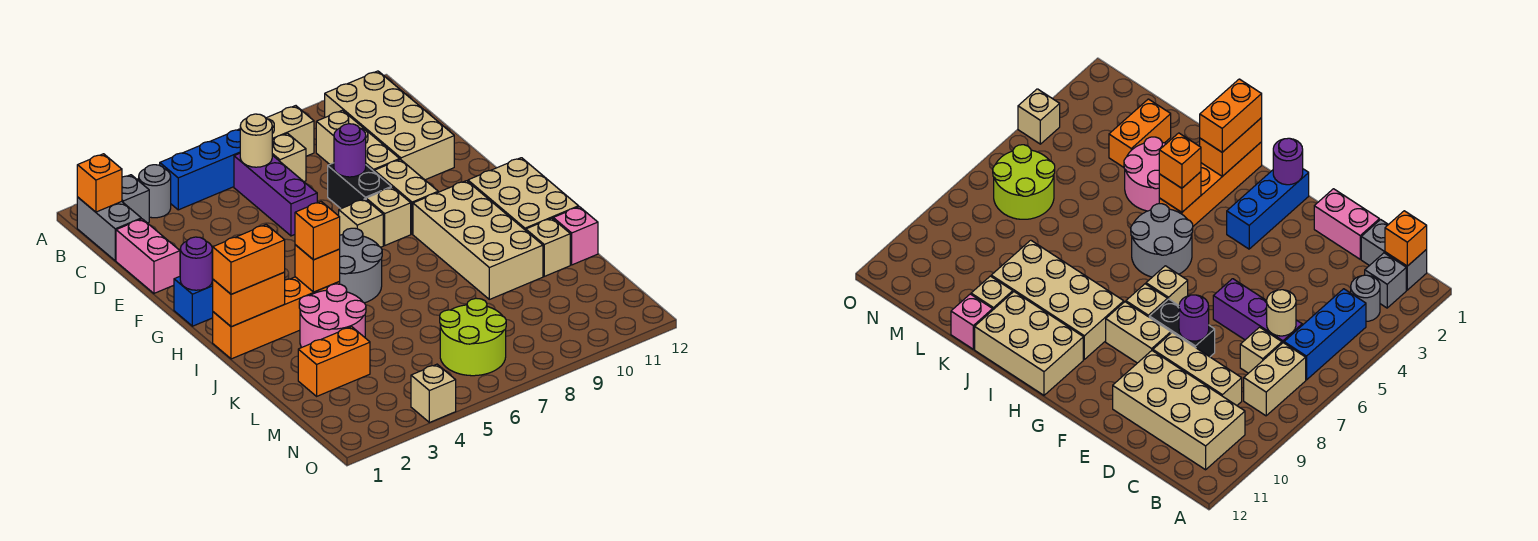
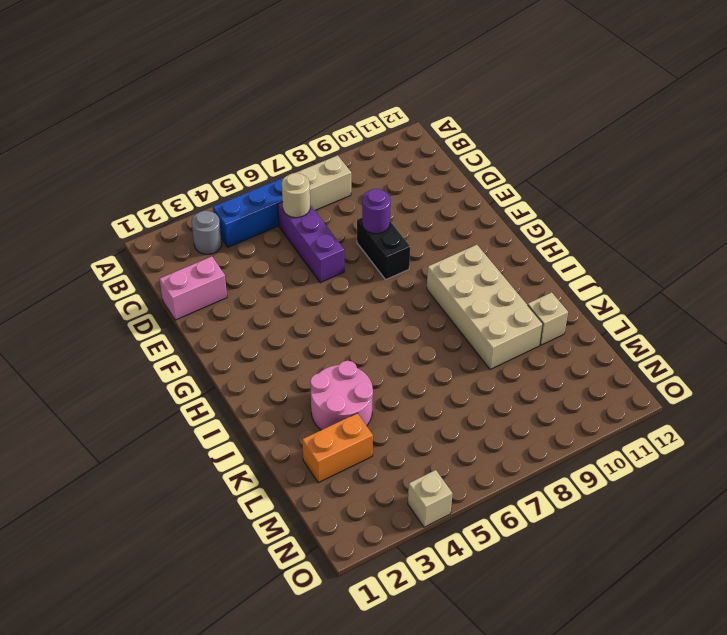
pink 1x2 brick [160,256,227,320] -> pink 1x2 brick turned to [116,219,180,293]
none -> grey 1x2 brick [77,197,141,261]
none -> grey 1x1 brick [122,175,149,223]
none -> tan 2x4 brick [325,71,454,180]
none -> tan 1x1 brick [272,133,306,182]

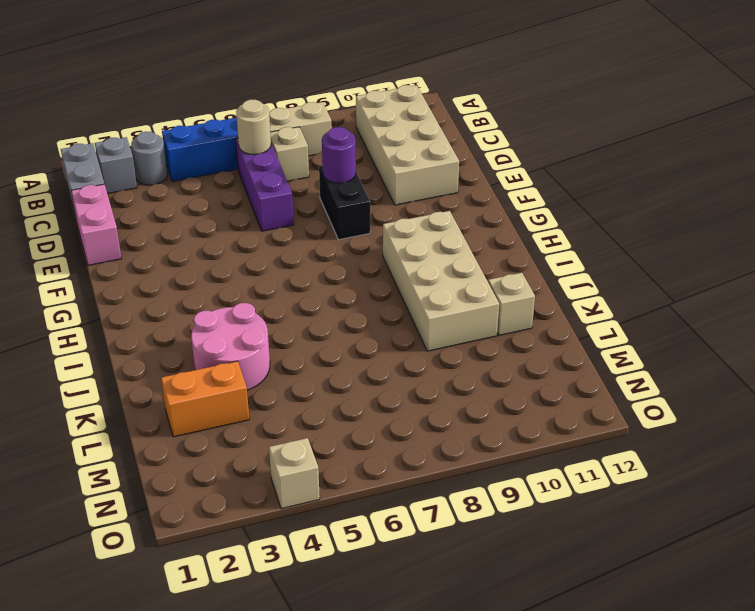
none -> tan 1x3 brick [316,110,400,171]
none -> tan 1x2 brick [374,159,438,234]
none -> blue 1x3 brick [174,263,213,326]
none -> tan 1x1 brick [339,199,383,247]

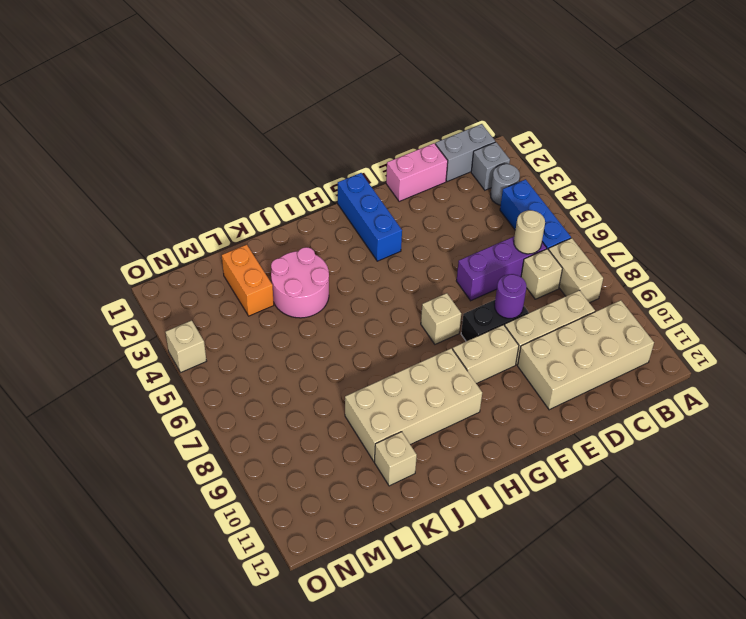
none -> tan 1x1 brick [366,187,411,245]
none -> grey 2x2 round brick [339,228,382,303]
none -> tan 2x3 brick [468,158,579,230]
none -> orange 1x4 brick [213,277,340,359]

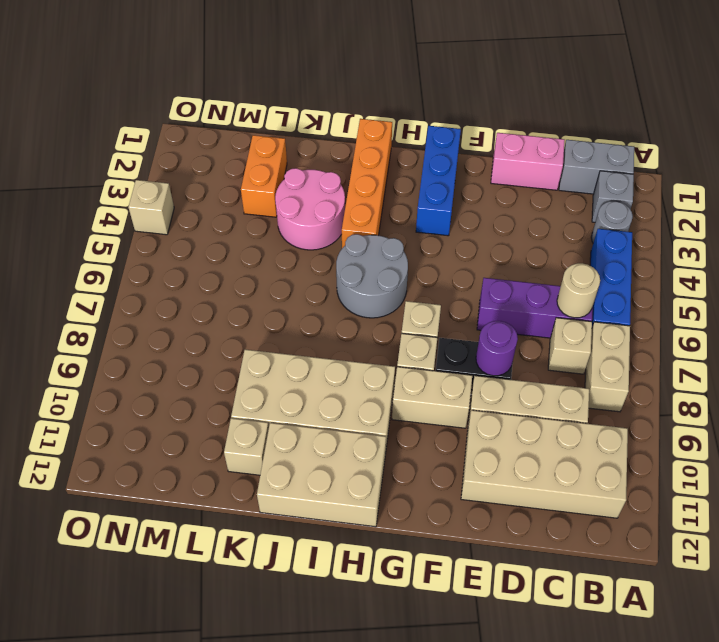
none -> pink 1x1 brick [553,207,598,265]
none -> lime 2x2 round brick [440,298,506,376]
none -> orange 1x1 brick [77,154,122,212]
none -> purple 1x1 round brick [180,237,212,290]

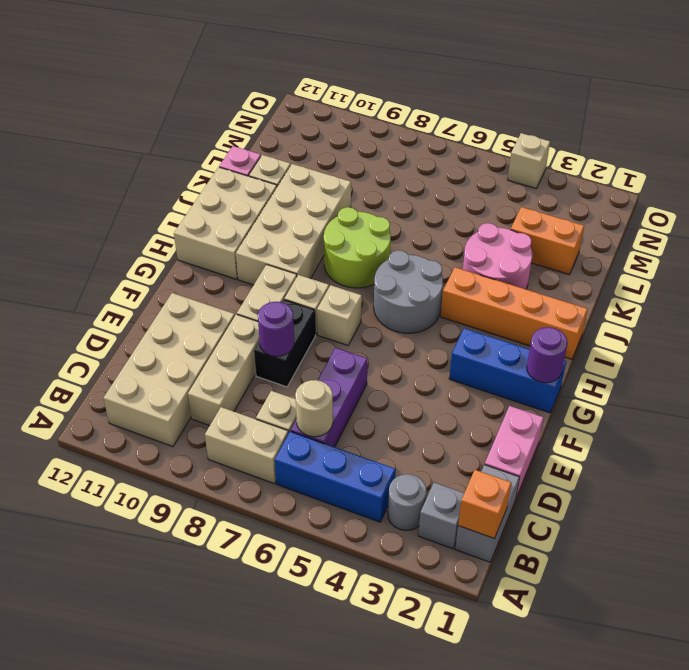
lime 2x2 round brick [324,207,391,288] -> lime 2x2 round brick moved to [440,298,506,376]
none -> orange 1x2 brick [213,272,285,327]
none -> orange 1x1 brick [295,245,340,292]
none -> orange 1x2 brick [212,224,285,294]
none -> orange 1x1 brick [295,202,340,260]

